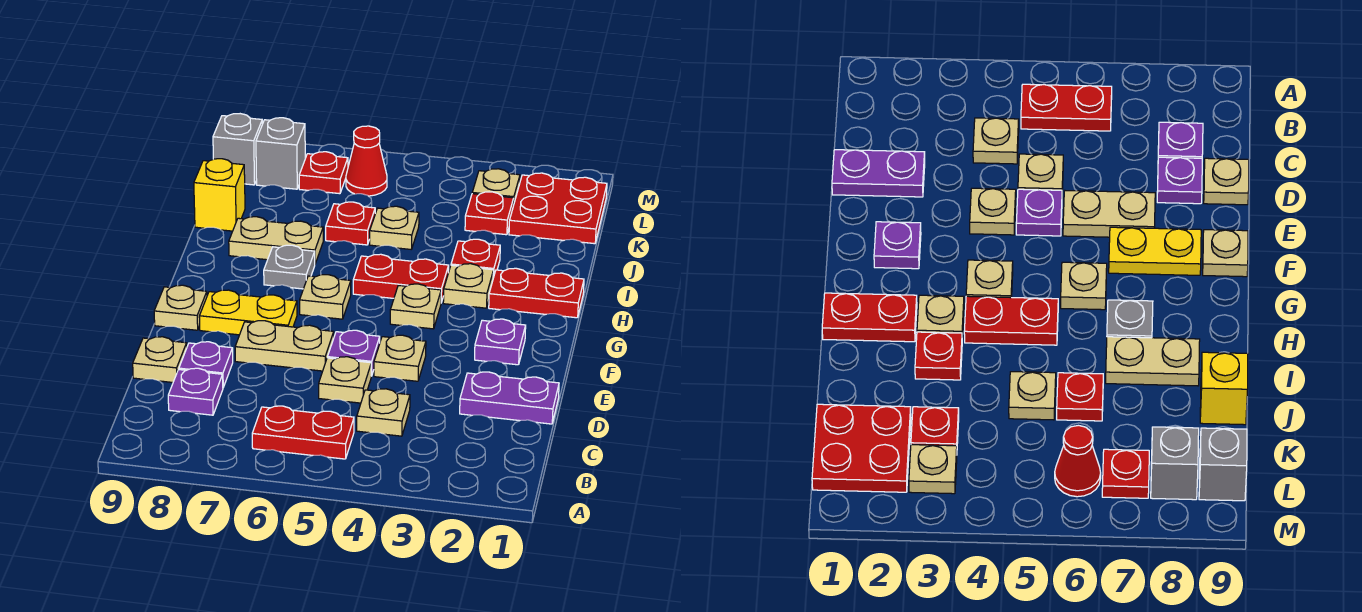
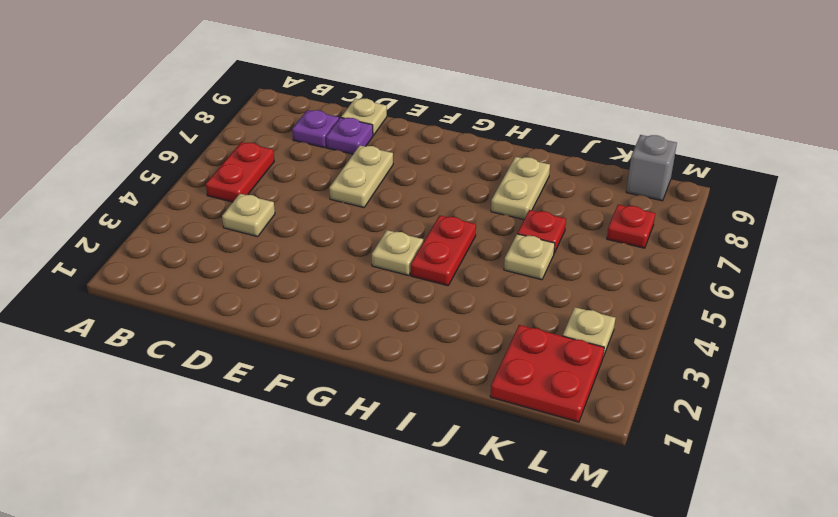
none -> purple 1x2 plate [460,372,559,424]
none -> tan 1x1 plate [319,357,371,403]
none -> tan 1x1 plate [374,335,426,381]
none -> purple 1x1 plate [328,330,380,376]

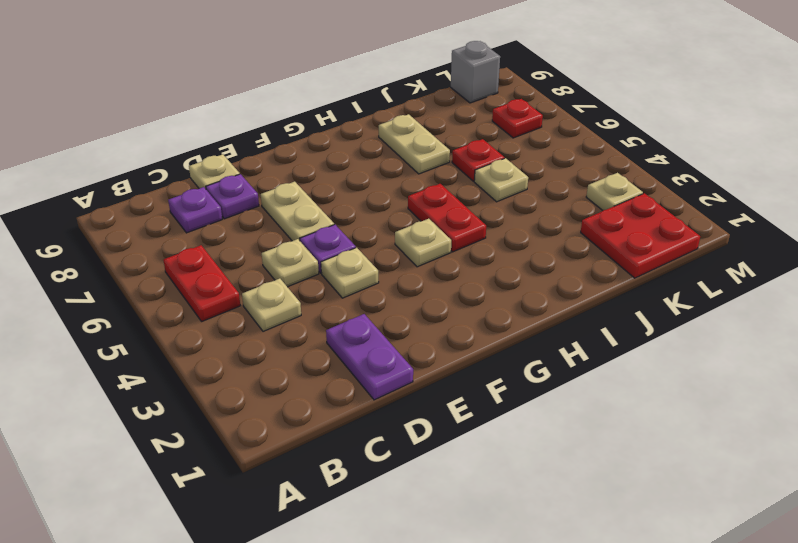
none -> purple 1x1 plate [475,319,526,365]
none -> yellow 1x2 plate [199,290,297,335]
none -> tan 1x1 plate [154,285,207,330]
none -> tan 1x1 plate [300,275,351,319]

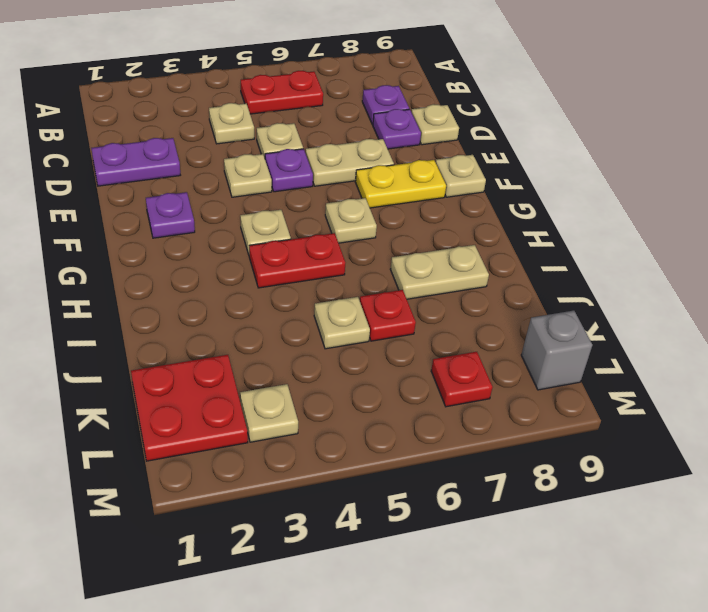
none -> red 1x2 plate [489,268,584,318]
none -> tan 1x1 plate [443,264,494,308]
none -> grey 1x1 plate [264,245,315,289]
none -> red 1x1 plate [451,239,500,278]

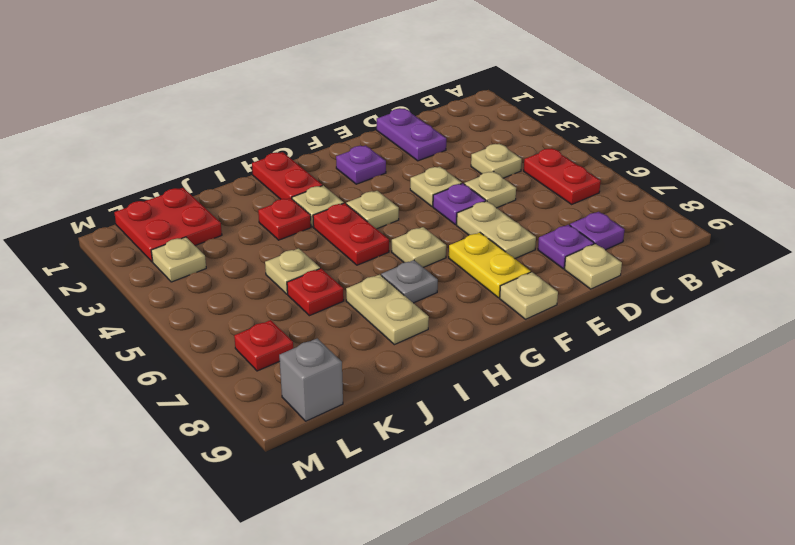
none -> yellow 1x1 brick [194,159,245,231]
none -> red 1x1 plate [465,192,514,235]
none -> red 1x1 cone [346,126,387,196]
none -> grey 1x1 brick [256,118,305,189]

